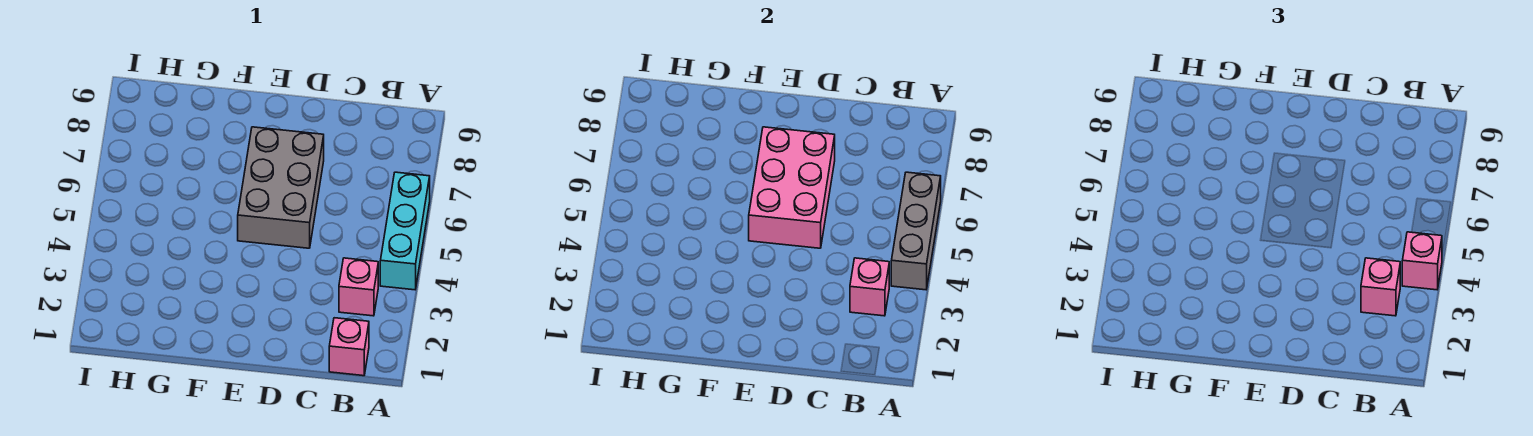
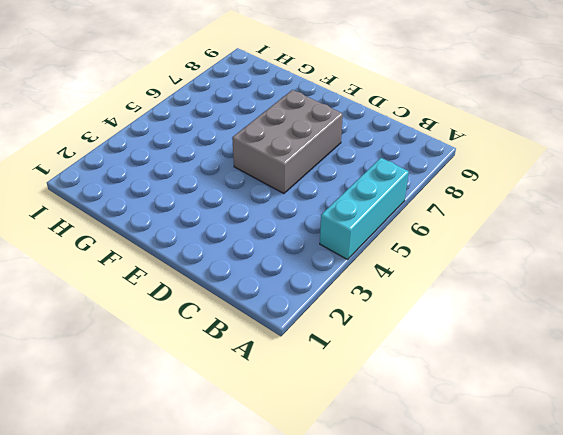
none -> pink 1x1 brick [329,318,369,376]
none -> pink 1x1 brick [339,258,378,316]

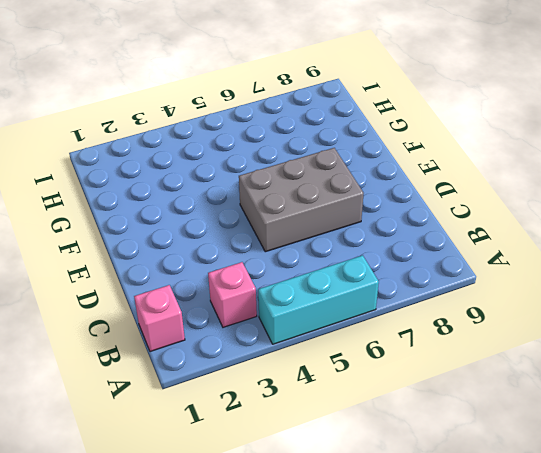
none -> grey 1x3 brick [891,172,941,290]
none -> pink 1x1 brick [850,258,889,316]

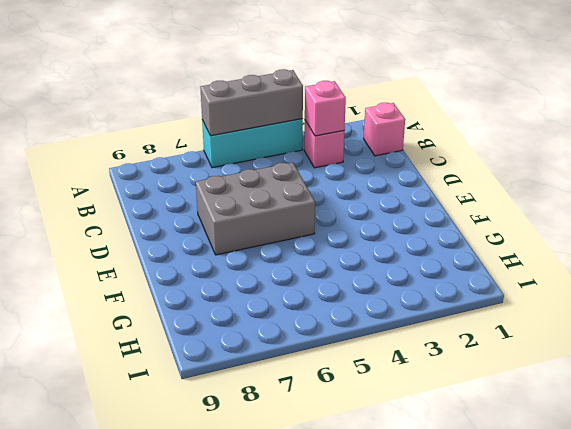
none -> pink 2x3 brick [749,127,835,248]
none -> pink 1x1 brick [1402,232,1442,290]

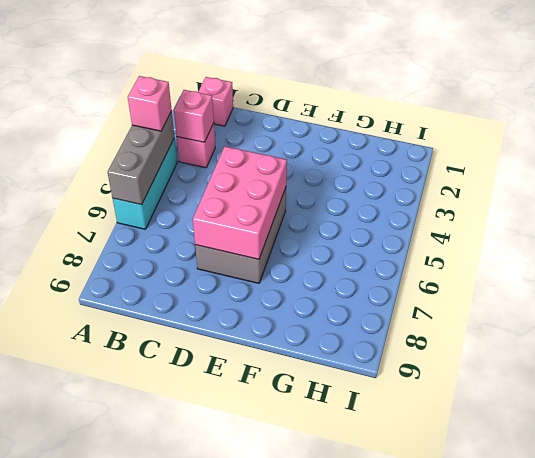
none -> pink 1x1 brick [1361,258,1400,316]

